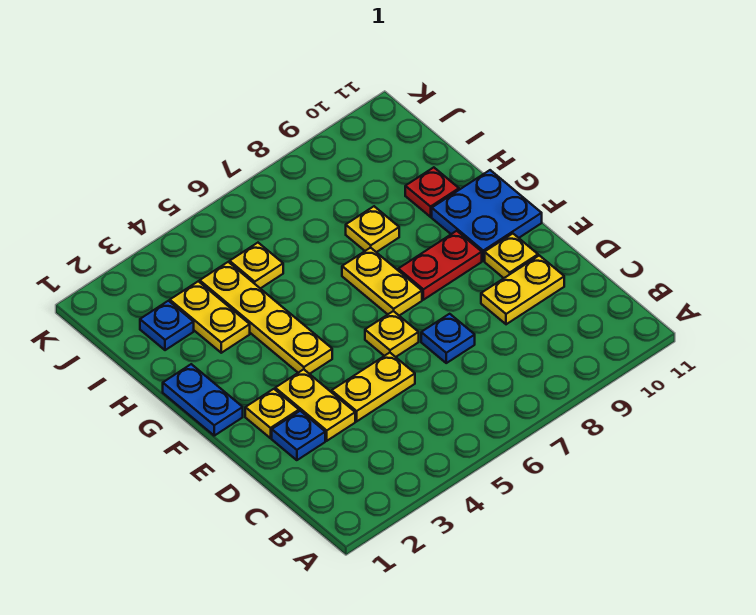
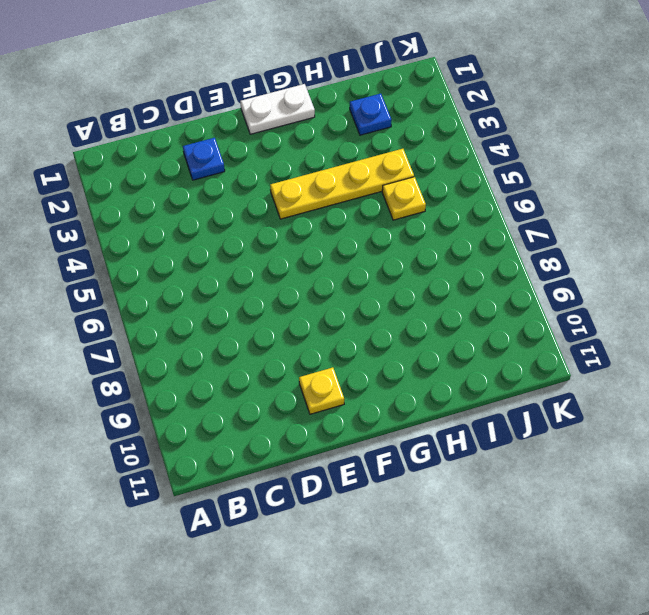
white 1x2 plate [240,84,315,134] -> blue 1x2 plate [163,364,243,436]
none -> yellow 1x2 plate [275,369,355,441]
none -> yellow 1x2 plate [332,353,415,421]
none -> blue 1x1 plate [421,314,475,363]

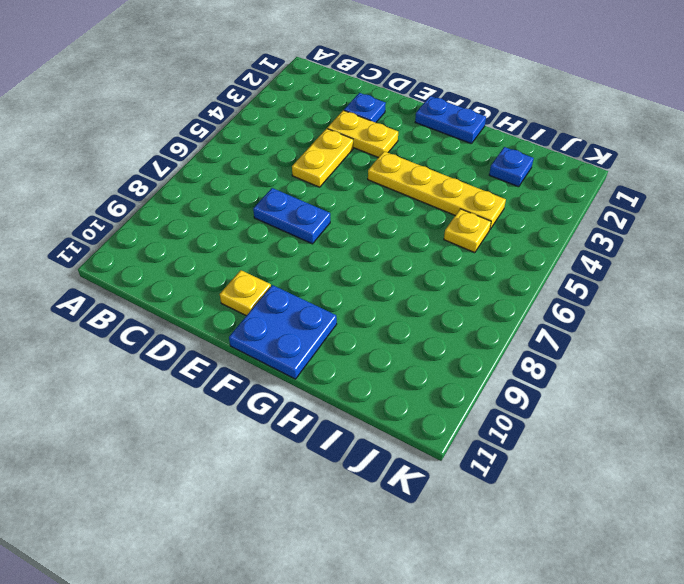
blue 1x2 plate [253,188,330,244] -> blue 1x1 plate [421,314,475,363]
none -> yellow 1x2 plate [481,255,564,324]
none -> yellow 1x1 plate [245,389,299,438]
none -> yellow 1x1 plate [365,311,419,357]

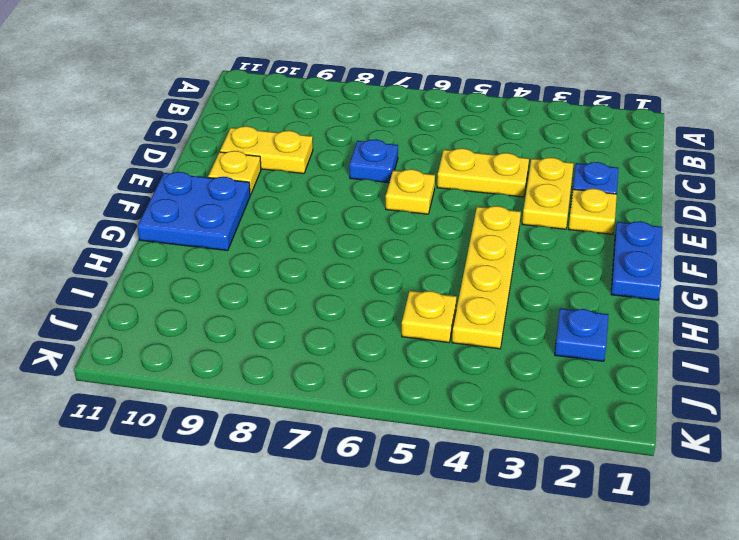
none -> yellow 1x2 plate [342,248,422,316]
none -> red 1x2 plate [398,231,482,300]
none -> yellow 1x2 plate [170,281,250,353]

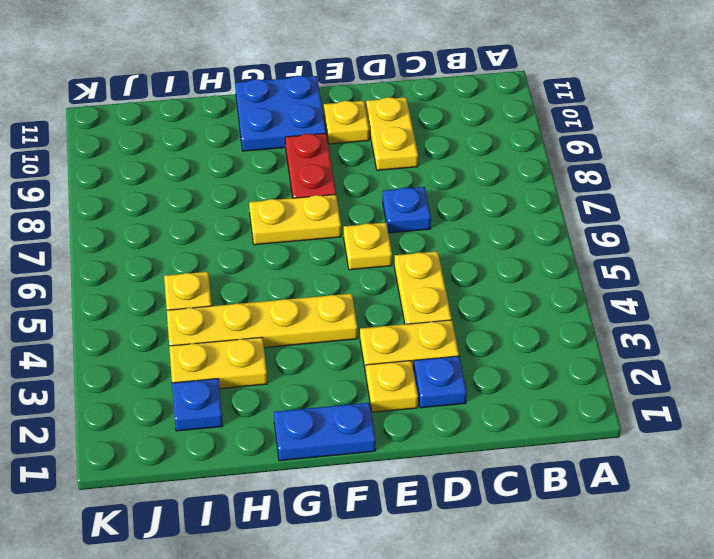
none -> yellow 1x1 plate [346,206,399,252]
none -> red 1x1 plate [405,167,459,217]

